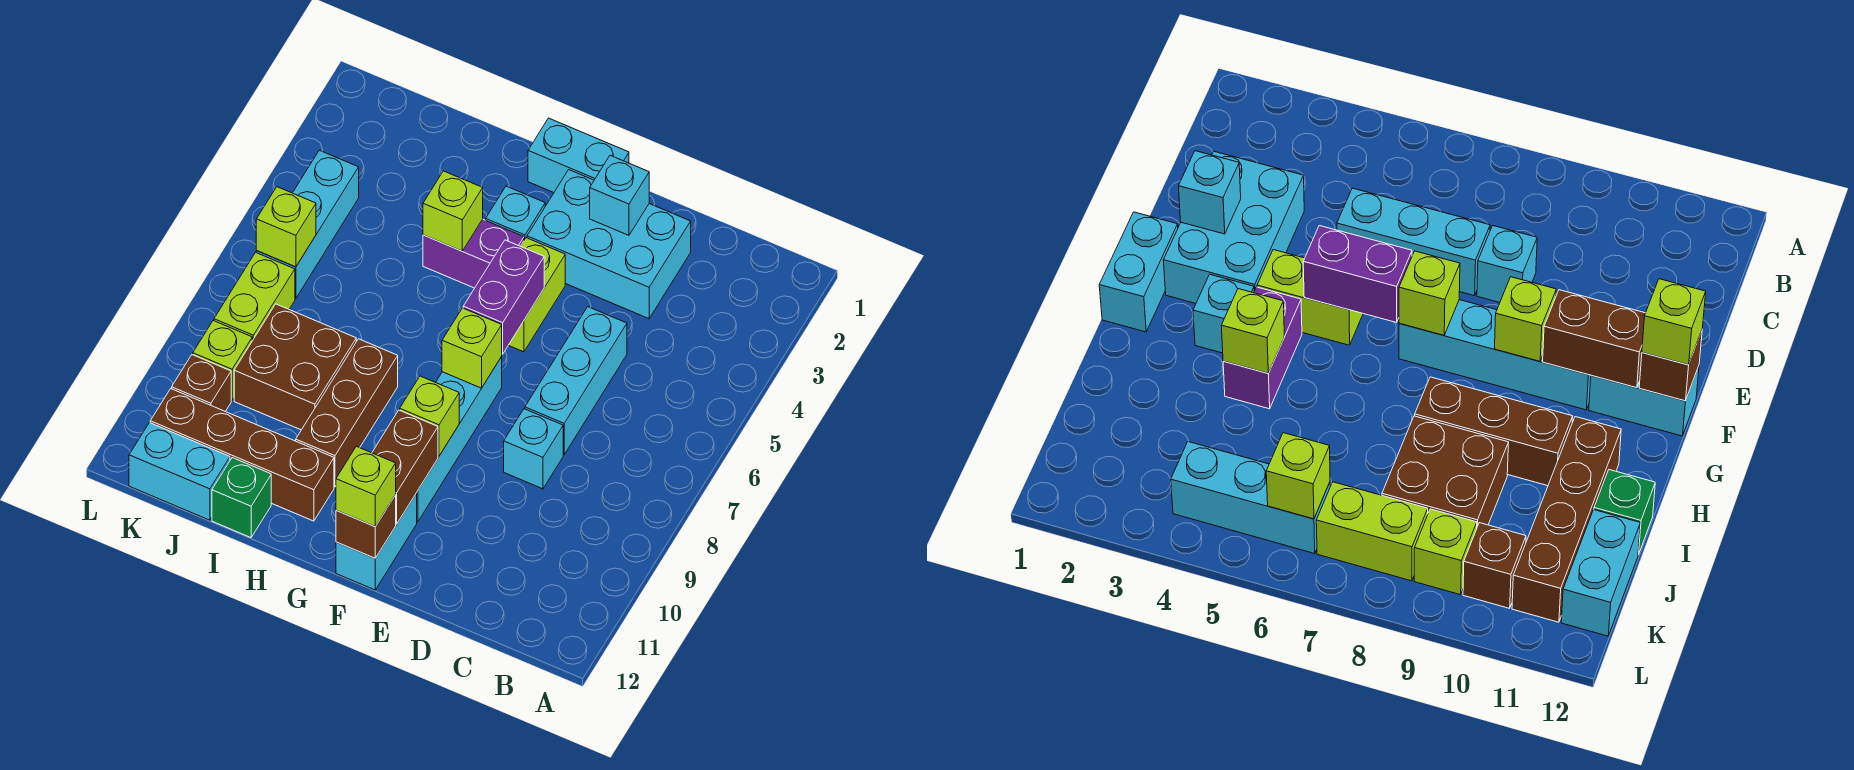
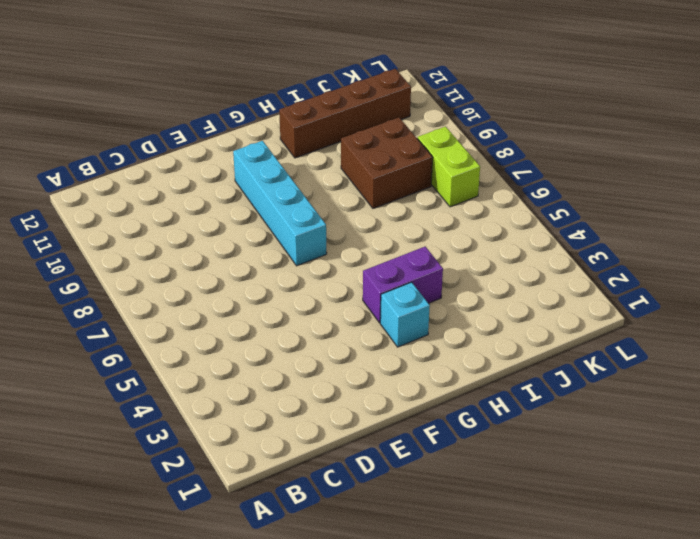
none -> cyan 2x3 brick [527,170,691,319]
none -> cyan 1x3 brick [525,307,627,455]
none -> cyan 1x1 brick [504,409,563,489]

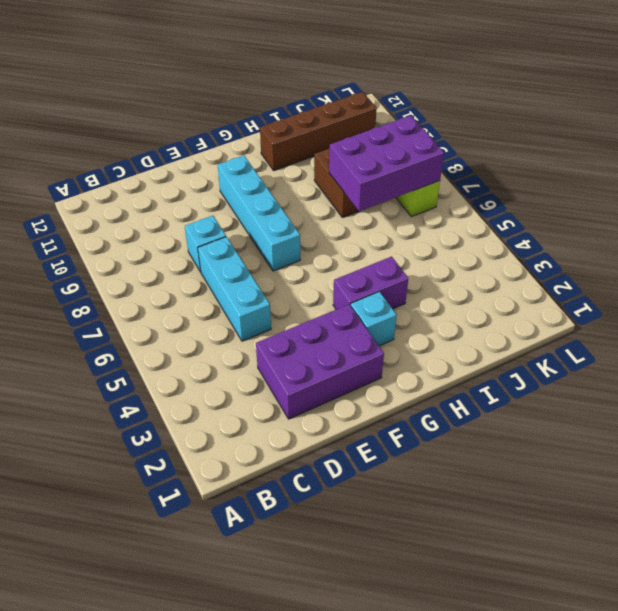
purple 2x3 brick [256,304,384,419] -> cyan 2x3 brick [527,170,691,319]
purple 2x3 brick [329,116,444,211] -> none
none -> cyan 1x2 brick [528,118,629,193]
none -> lime 1x2 brick [509,238,565,352]
none -> cyan 1x2 brick [336,493,417,590]

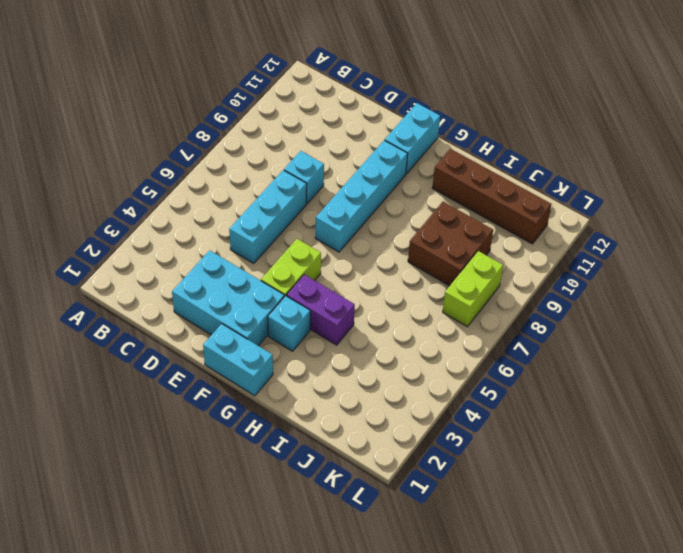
none -> brown 1x3 brick [296,339,398,487]
none -> green 1x1 brick [212,458,271,538]
none -> cyan 1x2 brick [129,423,230,520]

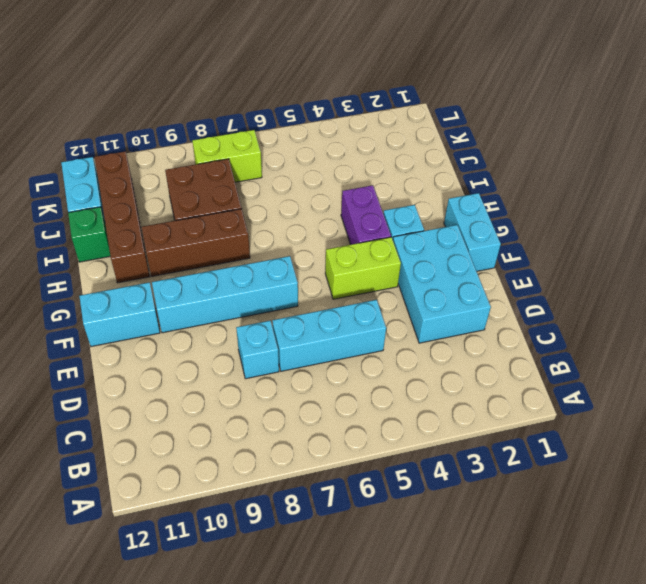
none -> cyan 1x3 brick [256,150,359,299]
none -> lime 1x1 brick [193,321,252,401]
none -> brown 1x1 brick [172,355,231,411]

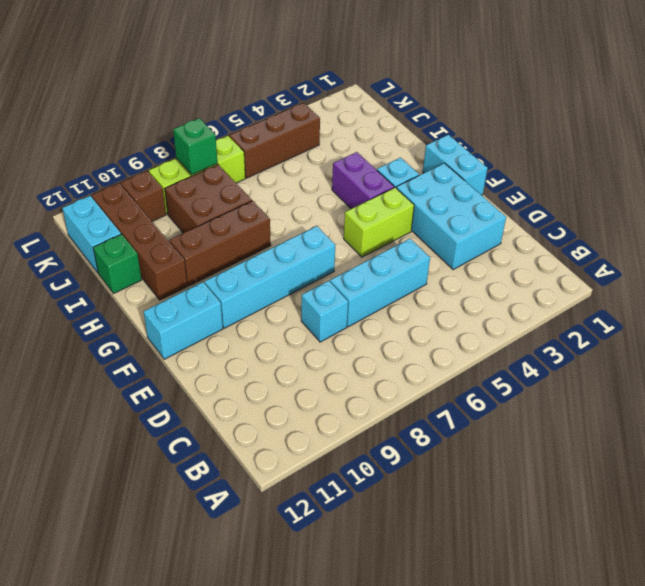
brown 1x3 brick [229,103,320,178] -> cyan 1x3 brick [256,150,359,299]
green 1x1 brick [173,118,217,175] -> none
none -> cyan 1x1 brick [590,155,649,235]
none -> purple 1x2 brick [463,240,544,354]
none -> lime 1x1 brick [442,308,502,388]

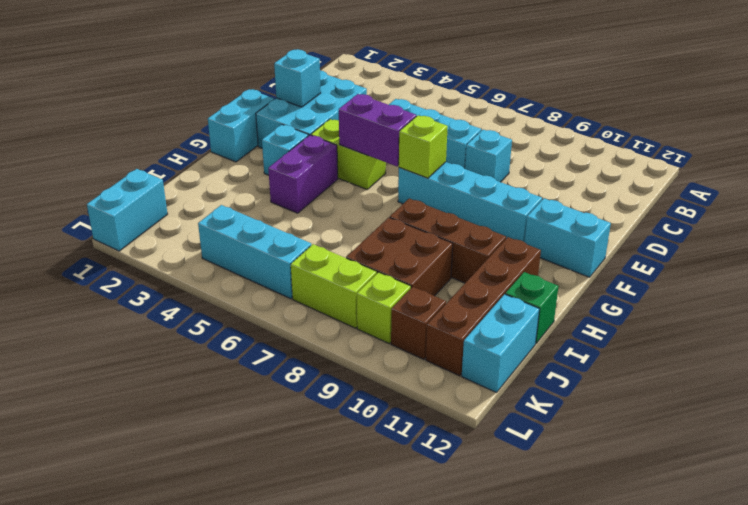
cyan 1x2 brick [87,169,167,251] -> none
none -> lime 1x1 brick [400,376,459,456]
none -> brown 1x2 brick [372,410,438,524]
none -> brown 1x1 brick [336,495,396,558]

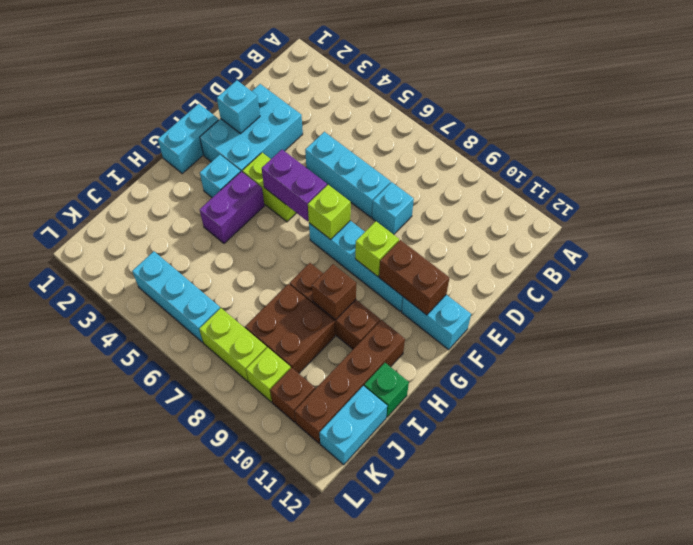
brown 1x1 brick [312,264,356,320] -> brown 1x1 brick moved to [336,495,396,558]
none -> lime 1x1 brick [423,171,483,251]
none -> lime 1x1 brick [256,187,316,267]
none -> lime 1x1 brick [336,446,396,526]

